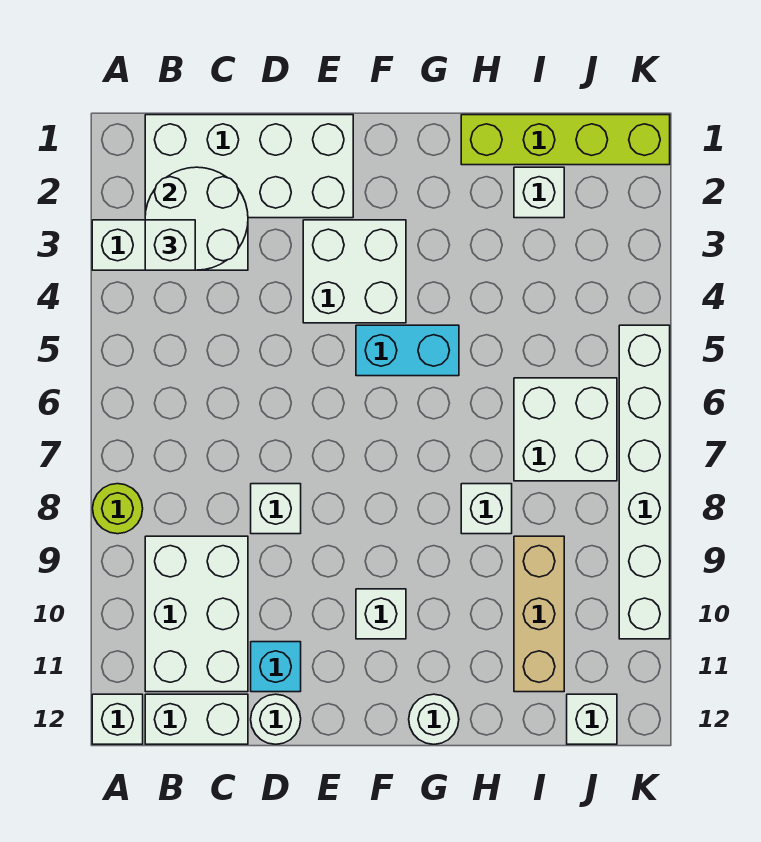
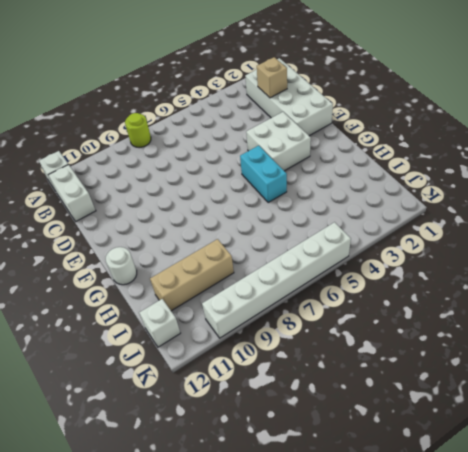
tan 1x1 brick [257,57,287,98] -> white 2x2 round brick [145,167,248,270]
none -> white 1x3 brick [92,220,248,270]
none -> white 2x3 brick [145,536,248,692]
none -> white 1x1 brick [251,484,301,534]

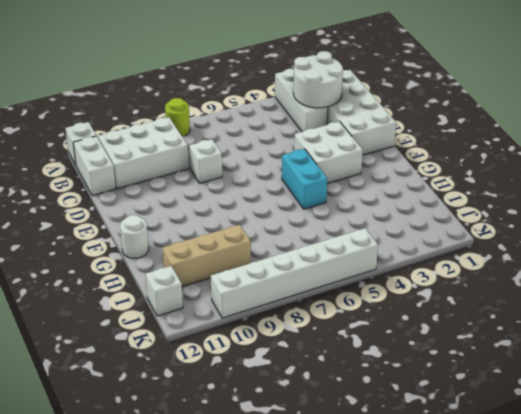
none -> cyan 1x1 brick [251,642,301,692]
none -> white 1x1 round brick [251,694,301,744]
none -> white 1x1 brick [356,589,406,639]

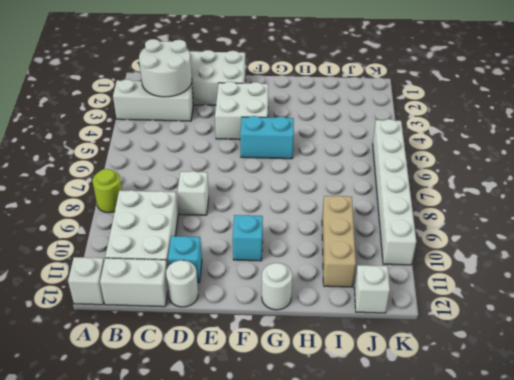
cyan 1x1 brick [233,215,263,261] -> white 1x1 brick [356,589,406,639]
none -> lime 1x4 brick [461,115,670,165]
none -> white 1x1 brick [461,484,512,534]
none -> white 1x1 brick [514,167,564,218]

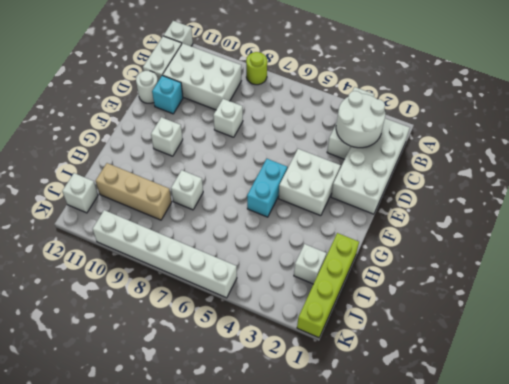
none -> white 1x1 round brick [409,694,459,744]
none -> white 2x2 brick [514,378,617,481]
none -> white 1x1 brick [145,220,195,270]

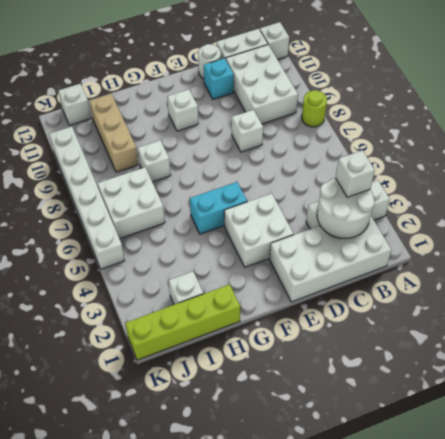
none -> white 1x1 round brick [409,694,459,744]

